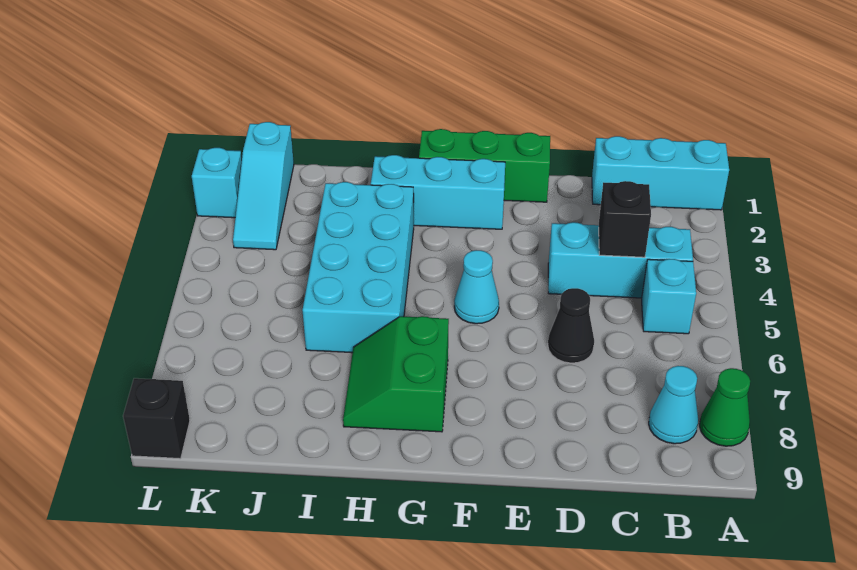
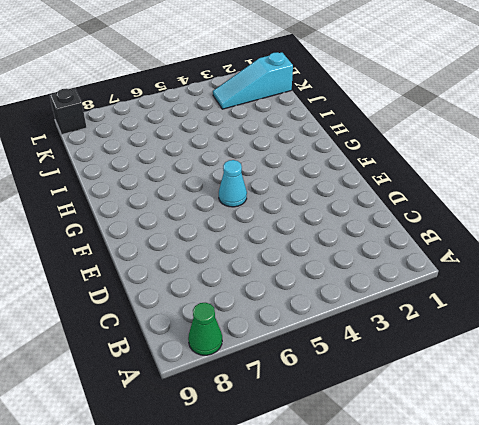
none -> cyan 1x3 brick [592,136,729,210]
none -> cyan 1x3 brick [548,222,693,298]
none -> cyan 1x1 brick [642,259,696,334]

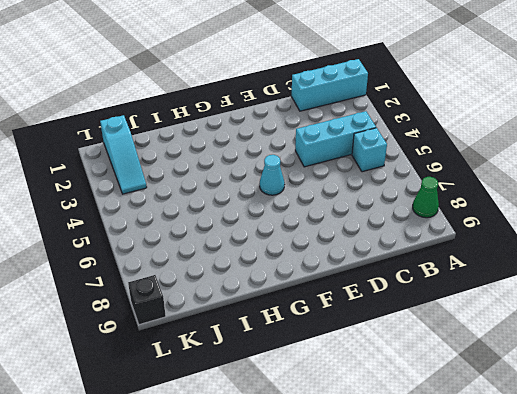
none -> cyan 1x1 cone [649,366,698,444]
none -> black 1x1 cone [548,288,594,363]
none -> green 1x3 brick [419,129,550,202]

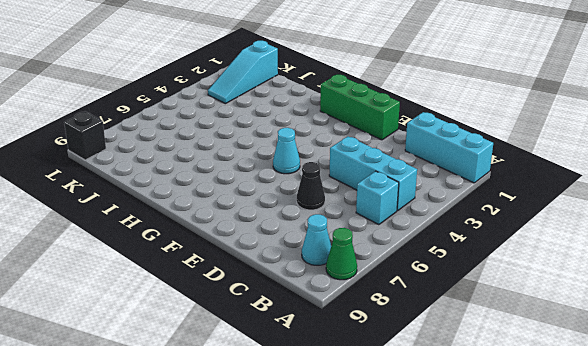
none -> cyan 1x3 brick [371,155,505,229]
none -> green 2x2 slope [343,316,449,432]
none -> cyan 2x4 brick [302,182,414,353]

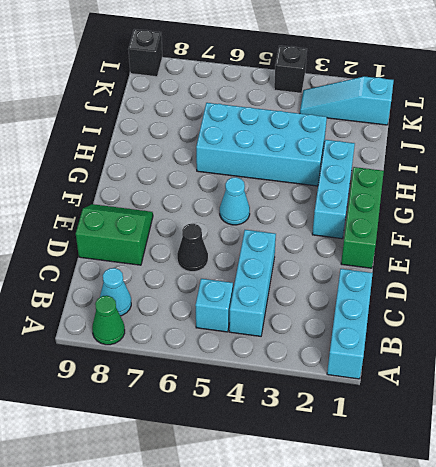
green 2x2 slope [76,204,153,265] -> green 2x2 slope moved to [343,316,449,432]
black 1x1 brick [274,46,307,93] -> black 1x1 brick moved to [599,181,651,257]
none -> cyan 1x1 brick [192,148,242,218]

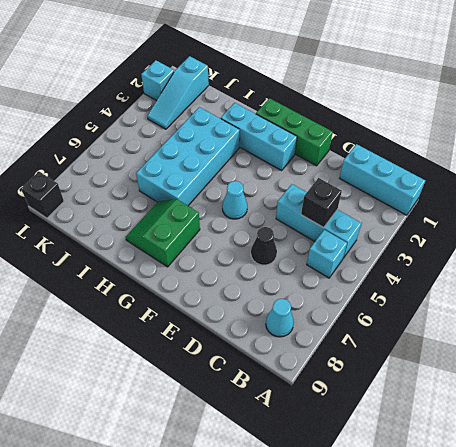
none -> green 1x1 cone [700,368,750,446]

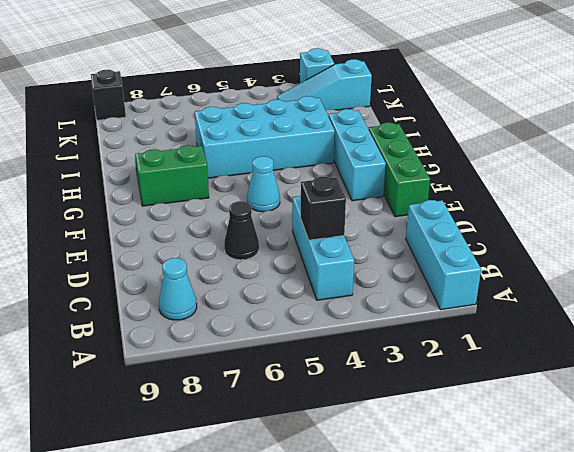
none -> green 1x1 cone [700,368,750,446]
none -> cyan 1x1 brick [642,259,696,334]

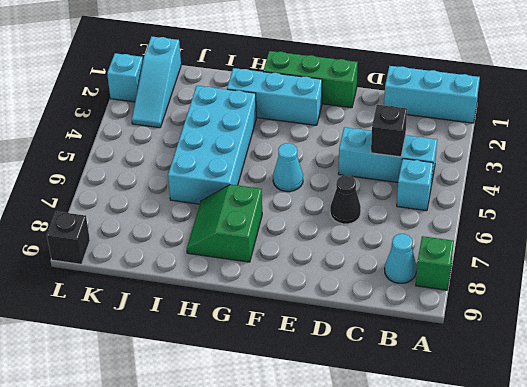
green 1x1 brick [416,236,454,290] -> green 1x1 cone [700,368,750,446]

